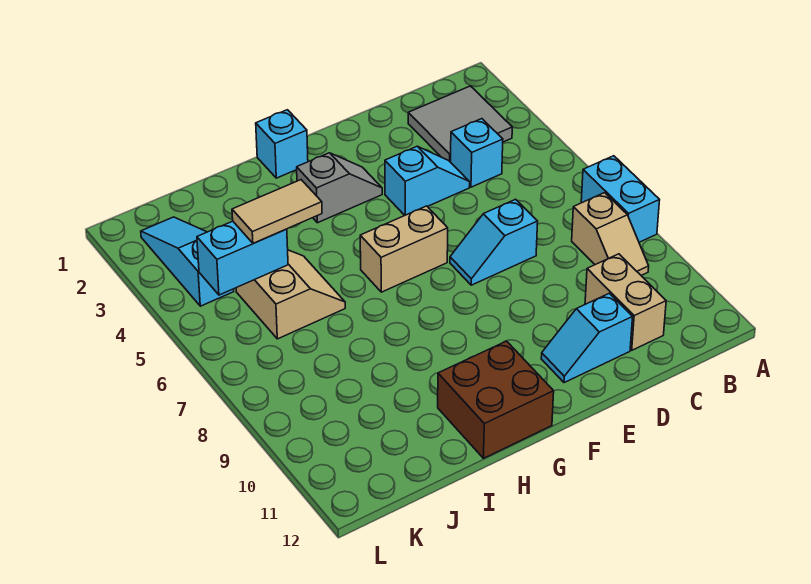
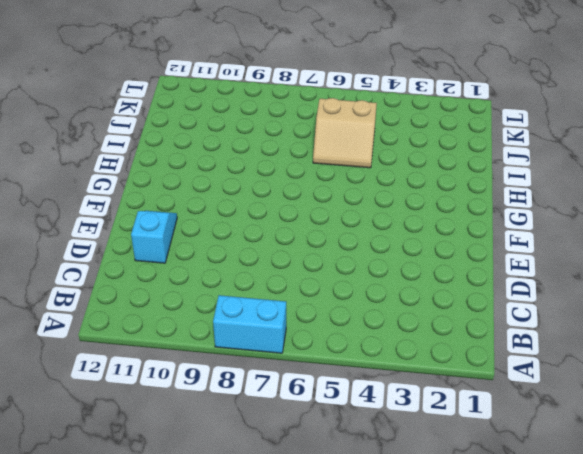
none -> grey 2x2 tile [408,86,512,162]
none -> tan 1x2 slope [572,193,649,275]
none -> cyan 1x1 brick [451,119,503,187]

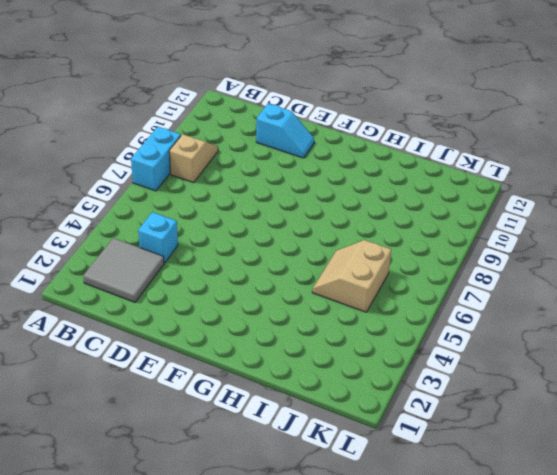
none -> tan 1x2 brick [585,254,666,350]
none -> cyan 1x2 slope [385,146,470,215]
none -> cyan 1x2 slope [450,199,538,285]

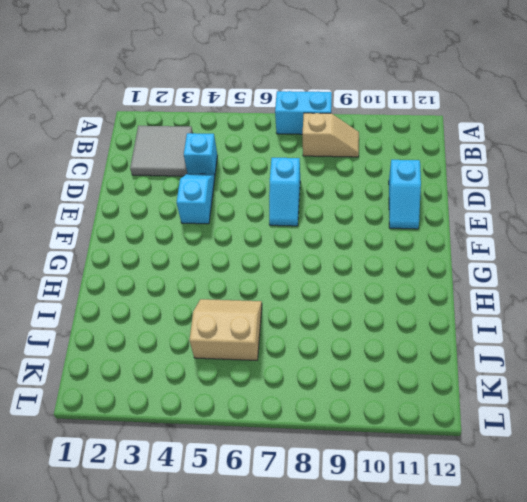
none -> tan 1x2 brick [585,254,666,350]
none -> grey 1x2 slope [297,153,382,223]
none -> tan 1x2 brick [360,206,448,292]

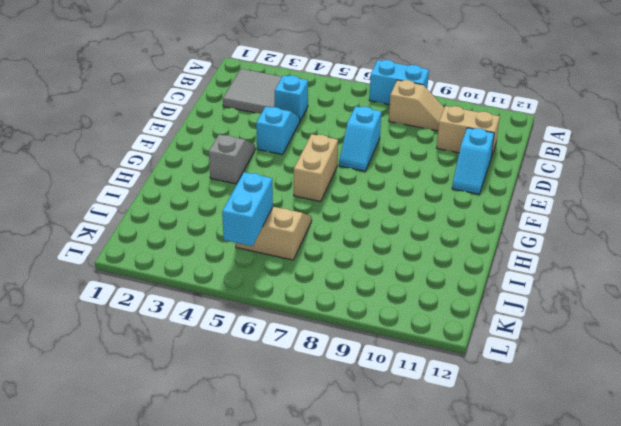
none -> cyan 1x1 brick [256,110,308,178]
none -> brown 2x2 brick [438,341,554,458]
none -> cyan 1x3 slope [141,217,234,306]

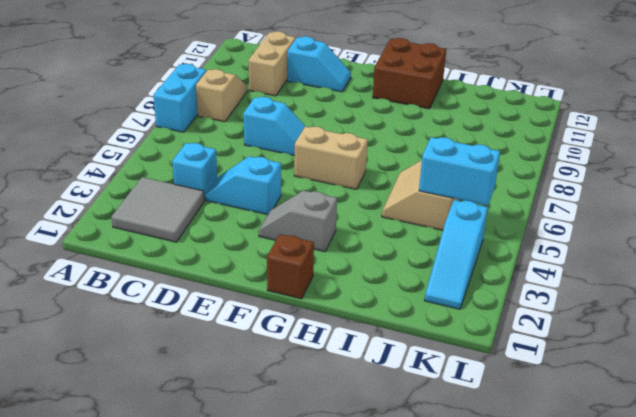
brown 1x1 brick [267,234,314,299] -> cyan 1x1 brick [256,110,308,178]
none -> tan 1x2 tile [232,180,322,243]

